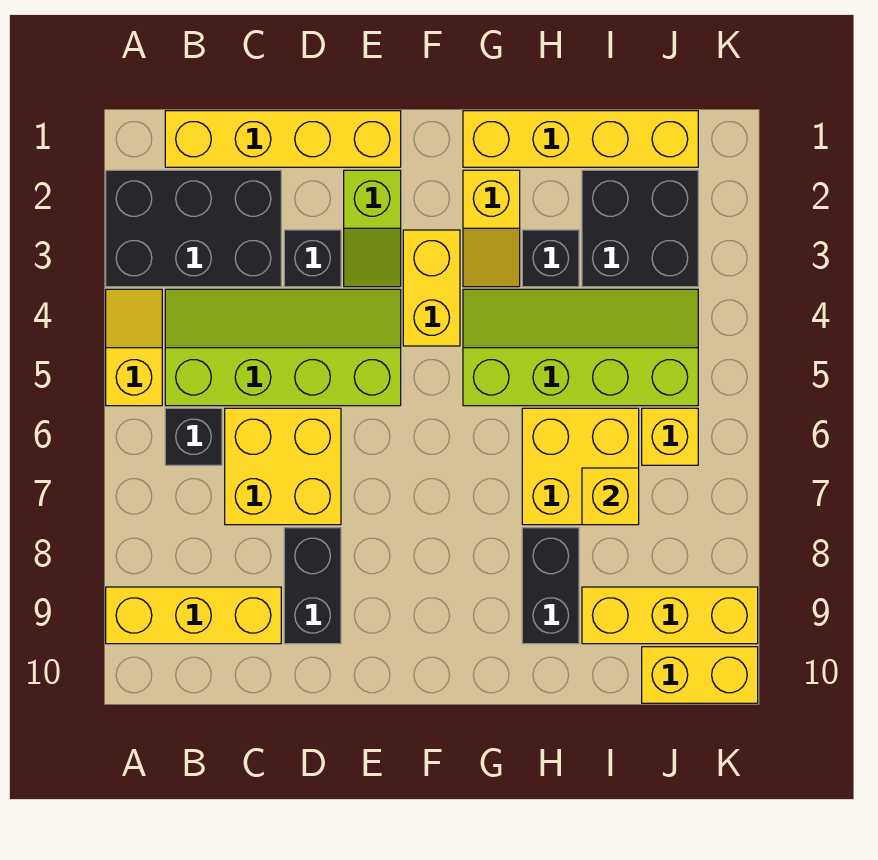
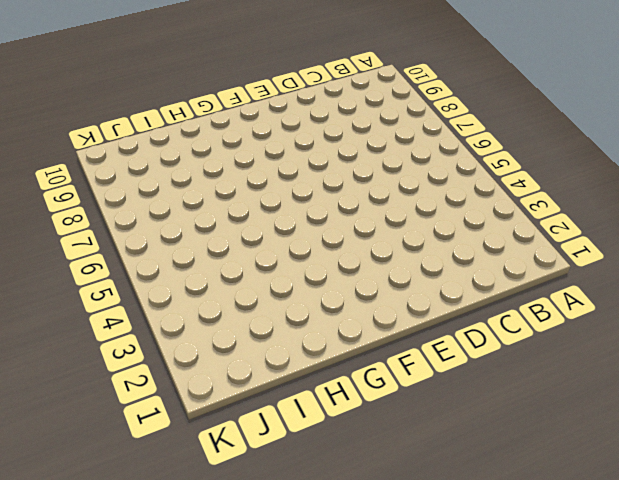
none -> black 2x3 brick [106,170,281,287]
none -> yellow 1x2 slope [106,289,162,406]
none -> yellow 1x3 brick [106,587,281,644]

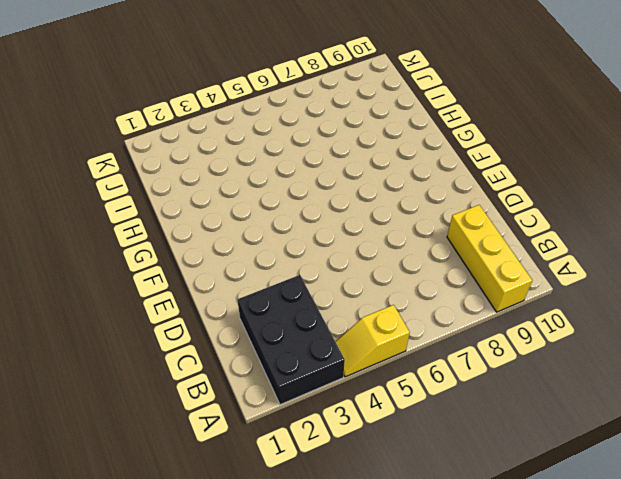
none -> yellow 1x4 brick [165,111,401,167]
none -> lime 2x4 slope [165,289,401,406]
none -> black 1x1 brick [165,408,222,465]

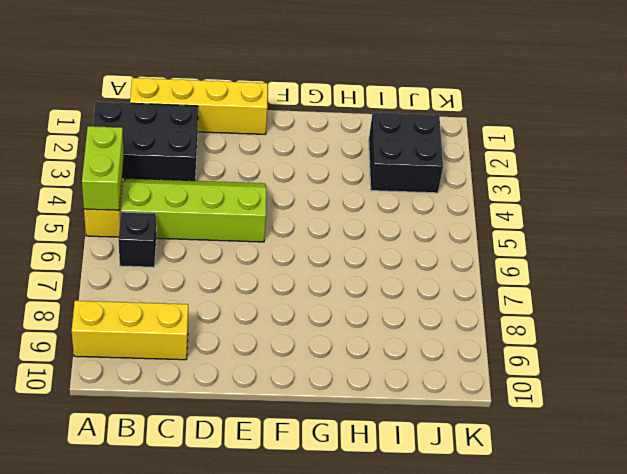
lime 1x2 brick [82,126,124,210] -> none
none -> yellow 2x2 brick [225,408,341,525]
none -> black 1x1 brick [284,230,341,287]
none -> black 1x2 brick [284,528,341,644]

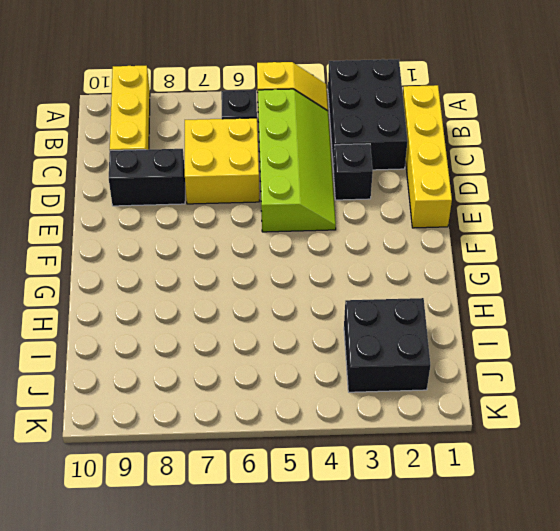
none -> lime 1x2 slope [344,170,401,287]
none -> yellow 1x2 brick [403,230,460,346]
none -> yellow 1x4 brick [463,111,698,167]

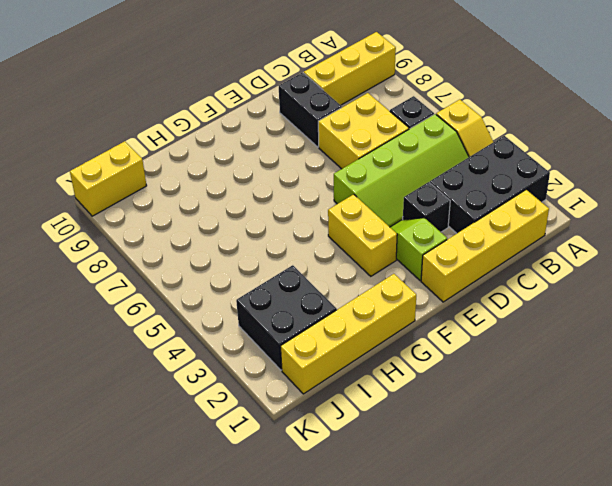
none -> yellow 1x2 slope [463,170,520,287]
none -> lime 2x4 slope [463,289,698,406]
none -> black 1x1 brick [522,230,579,287]

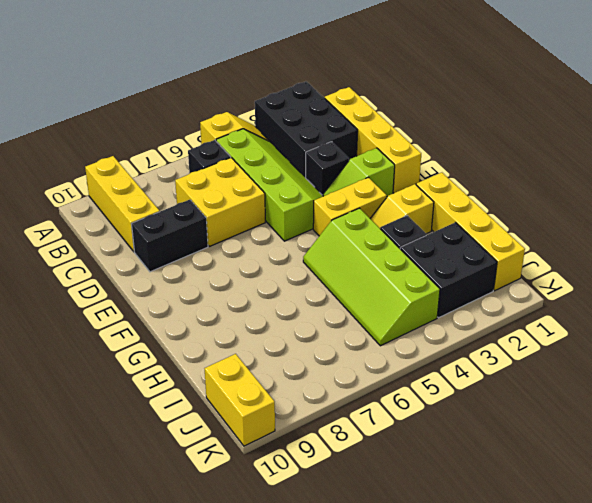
lime 2x4 slope [303,208,440,346] -> lime 2x4 slope turned to [463,289,698,406]
none -> yellow 2x2 brick [522,408,639,525]
none -> black 1x2 brick [522,528,579,644]
none -> yellow 1x3 brick [582,587,758,644]

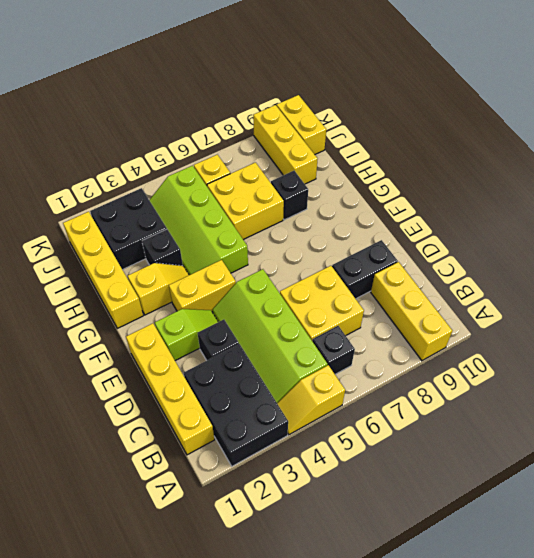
black 1x1 brick [271,171,308,220] -> black 1x2 brick [522,528,579,644]
none -> yellow 1x1 brick [582,468,639,525]

